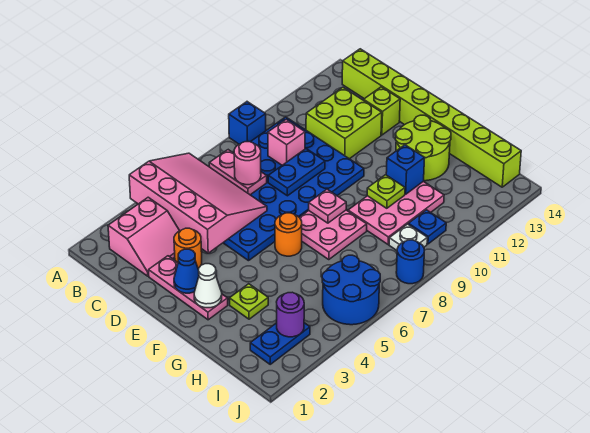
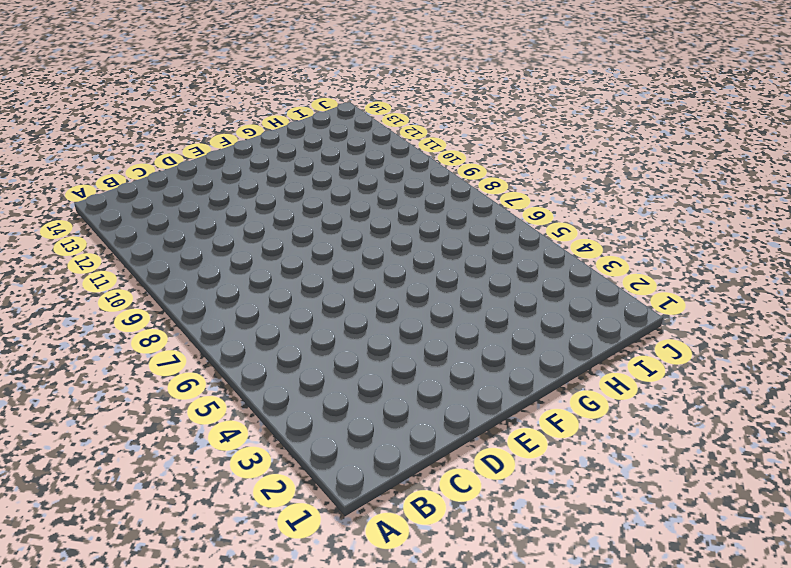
none -> blue 1x1 brick [229,102,266,144]
none -> pink 2x2 slope [108,197,179,276]
none -> blue 4x6 plate [223,117,364,261]

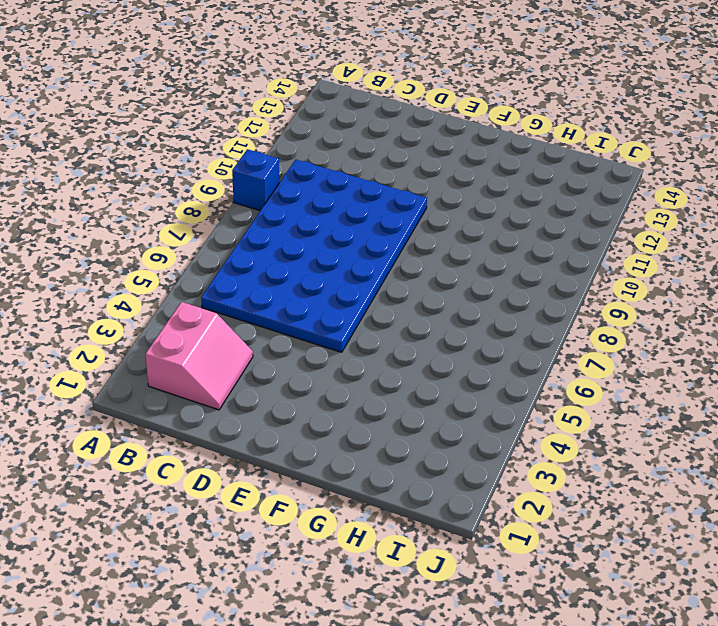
none -> lime 1x8 brick [342,49,521,187]
none -> lime 2x2 brick [306,87,382,159]
none -> pink 1x3 plate [149,256,228,320]

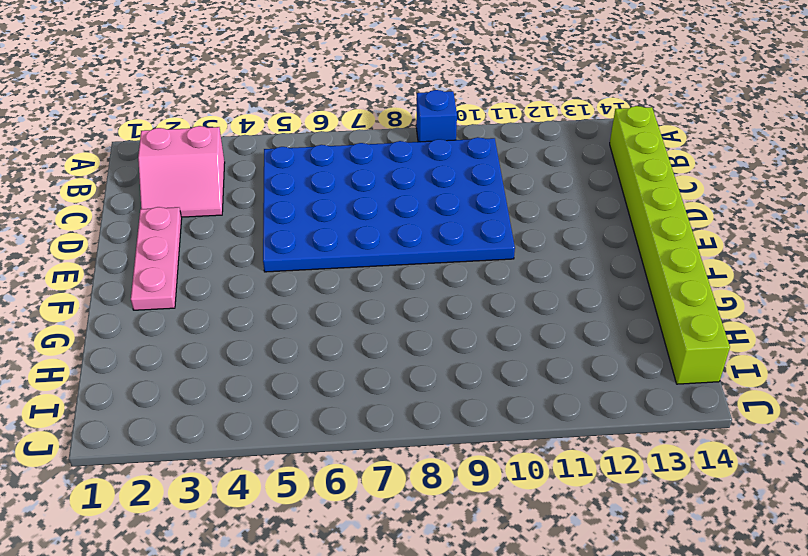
none -> lime 2x2 brick [306,87,382,159]
none -> orange 1x1 round brick [174,228,202,268]
none -> lime 1x1 brick [364,87,400,135]

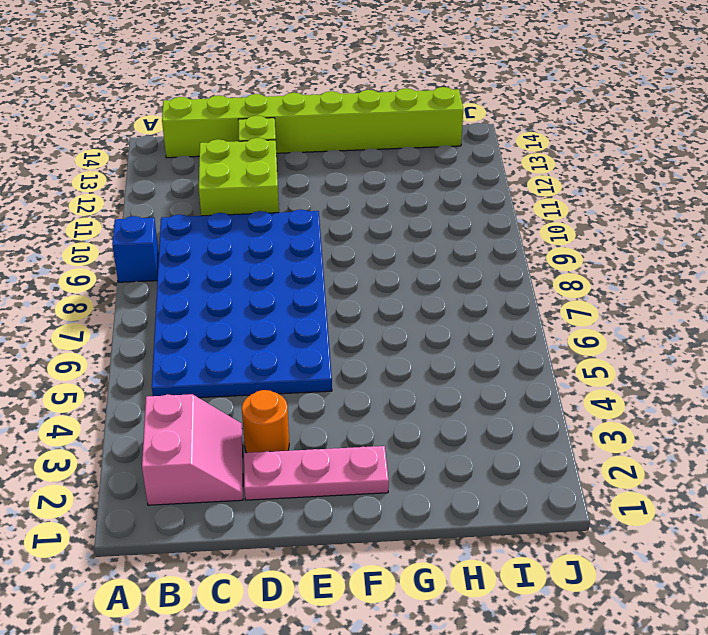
none -> orange 1x1 round brick [275,213,302,256]
none -> pink 2x2 plate [299,210,367,260]
none -> lime 2x2 round brick [396,115,451,181]

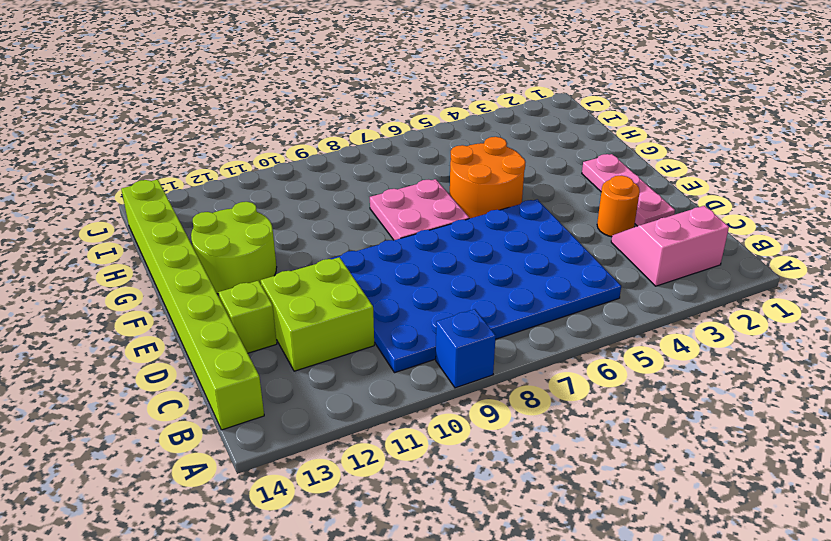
orange 2x2 round brick [450,137,525,219] -> orange 1x1 round brick [275,213,302,256]
none -> lime 1x1 plate [229,284,268,319]
none -> pink 2x3 plate [348,181,444,244]
none -> blue 1x2 plate [250,323,310,364]

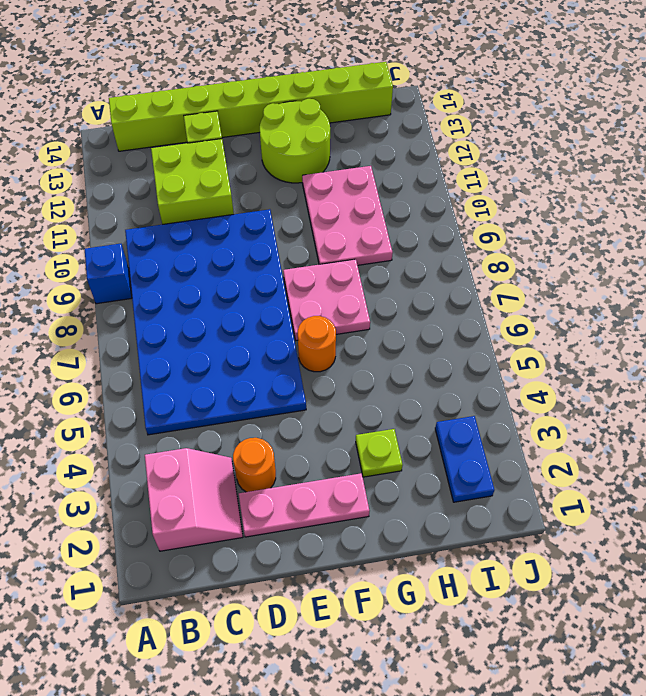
none -> blue 2x2 round brick [322,255,380,325]
none -> white 1x1 plate [389,224,427,250]
none -> blue 1x1 plate [408,210,446,244]

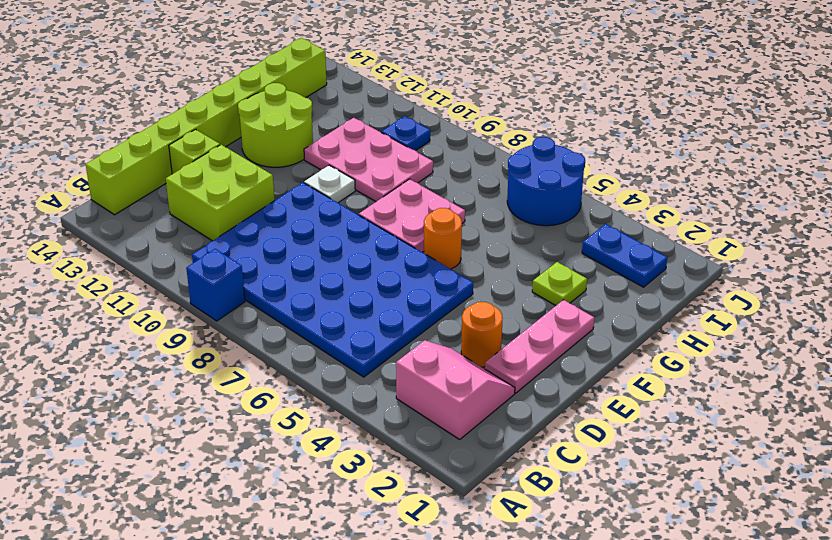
white 1x1 plate [304,165,355,203] -> white 1x1 plate moved to [389,224,427,250]
none -> blue 1x1 round brick [396,240,424,284]
none -> pink 3x4 slope [129,153,267,253]
none -> pink 1x2 plate [209,150,267,195]

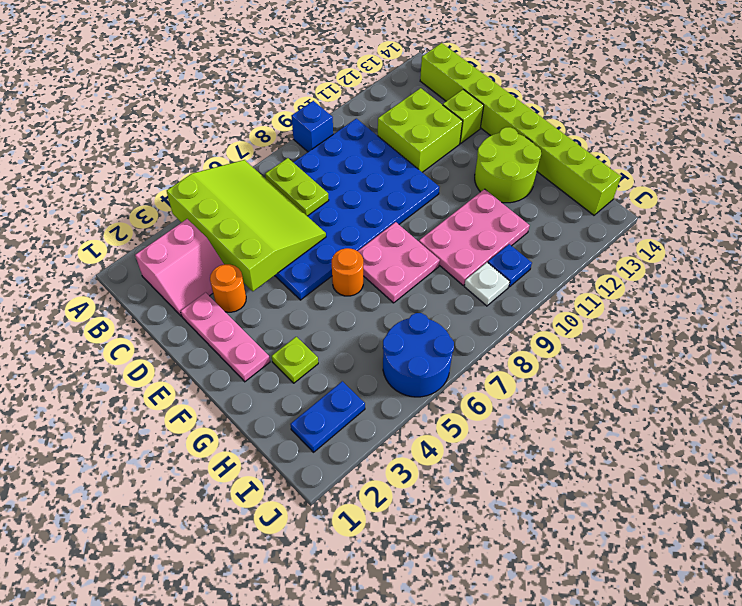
lime 3x4 slope [167,160,326,291] -> pink 3x4 slope [129,153,267,253]
lime 1x2 plate [265,158,329,216] -> pink 1x2 plate [209,150,267,195]
none -> blue 1x1 round brick [396,240,424,284]
none -> pink 1x1 brick [268,119,305,165]
none -> blue 1x2 plate [268,149,325,196]

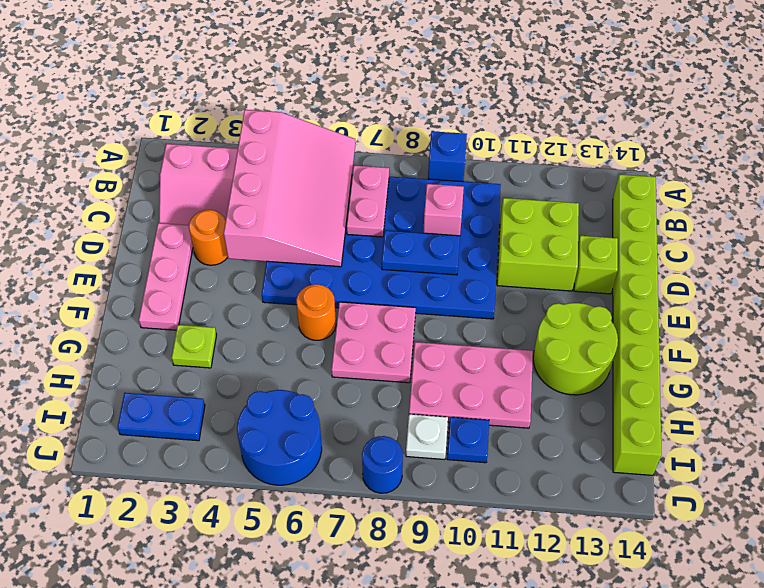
none -> blue 1x1 cone [174,249,199,293]
none -> white 1x1 cone [194,264,222,308]
none -> pink 1x1 plate [309,189,346,223]

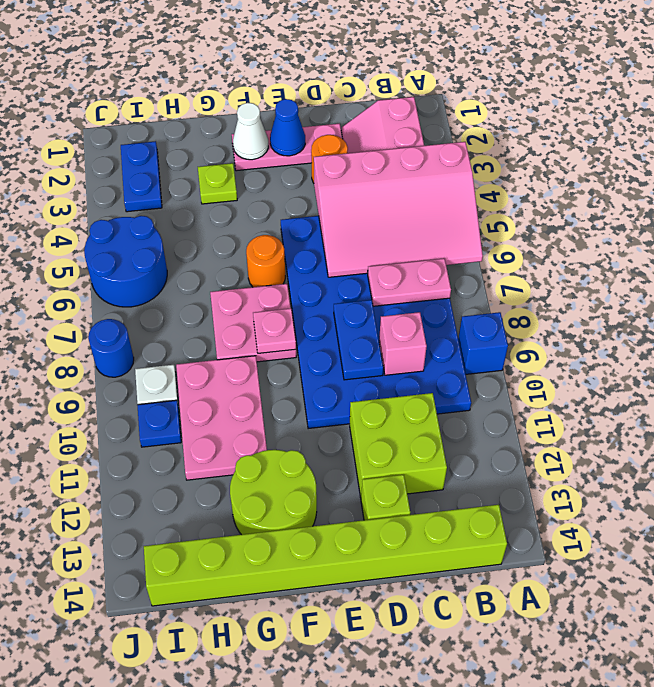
none -> lime 1x1 plate [367,175,405,208]
none -> blue 1x1 brick [386,145,425,194]
none -> purple 1x1 round brick [277,292,304,337]

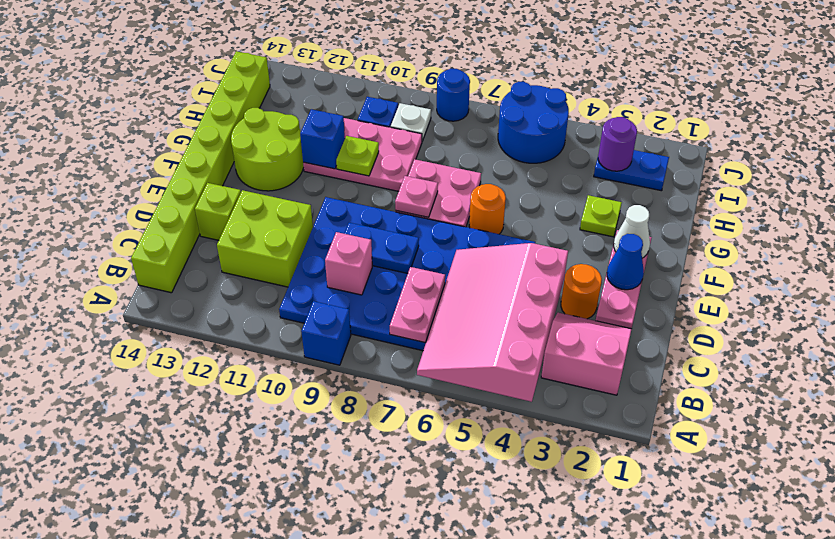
none -> pink 1x1 round brick [234,142,261,185]

